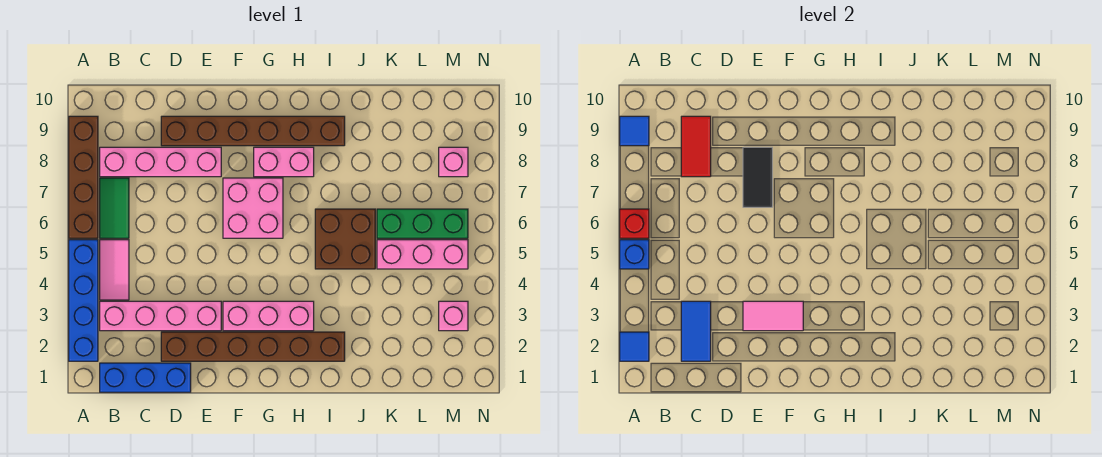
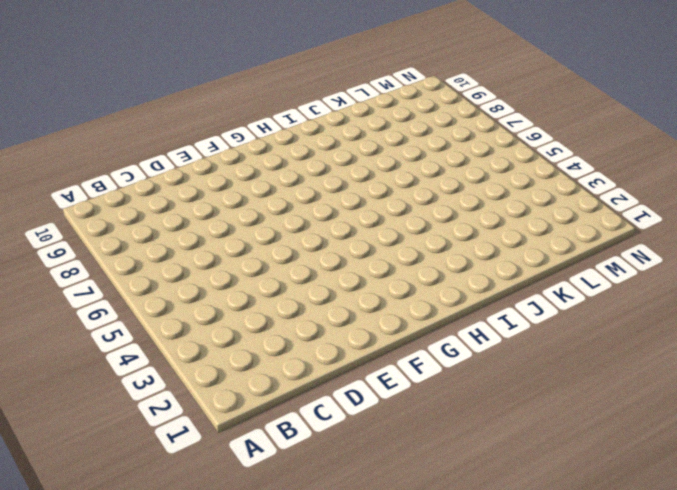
none -> blue 1x4 brick [69,240,98,361]
none -> brown 1x4 brick [69,116,98,238]
none -> blue 1x3 brick [100,363,191,392]

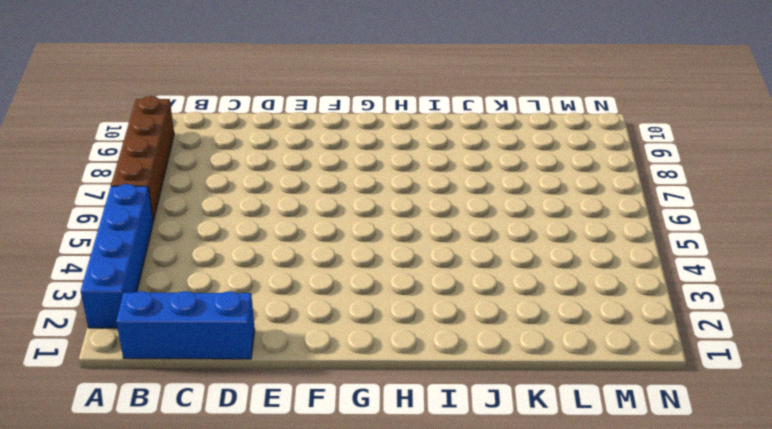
none -> pink 1x4 brick [100,301,221,331]
none -> pink 1x2 tile [100,240,129,300]
none -> green 1x2 tile [100,178,129,238]

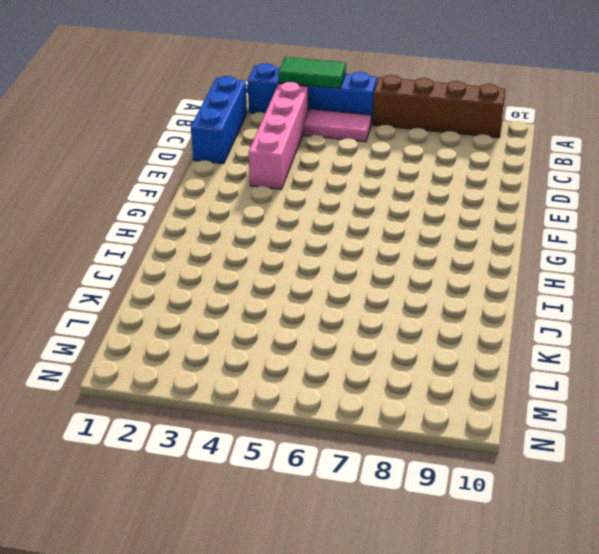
green 1x2 tile [278,57,346,88] -> green 1x2 tile moved to [100,178,129,238]
none -> pink 1x4 brick [100,147,221,177]
none -> brown 1x6 brick [161,332,345,361]
none -> brown 1x6 brick [161,116,345,146]

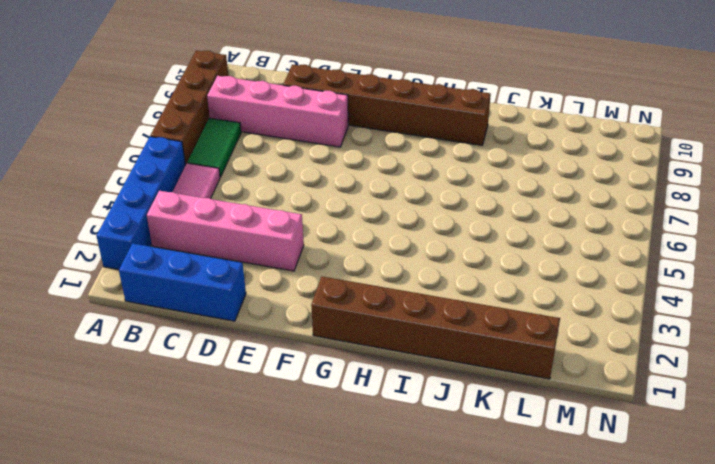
brown 1x6 brick [311,276,560,379] -> brown 1x6 brick moved to [161,332,345,361]
none -> pink 1x3 brick [223,301,314,331]
none -> pink 2x2 brick [223,178,283,238]
none -> pink 1x2 brick [254,147,314,177]

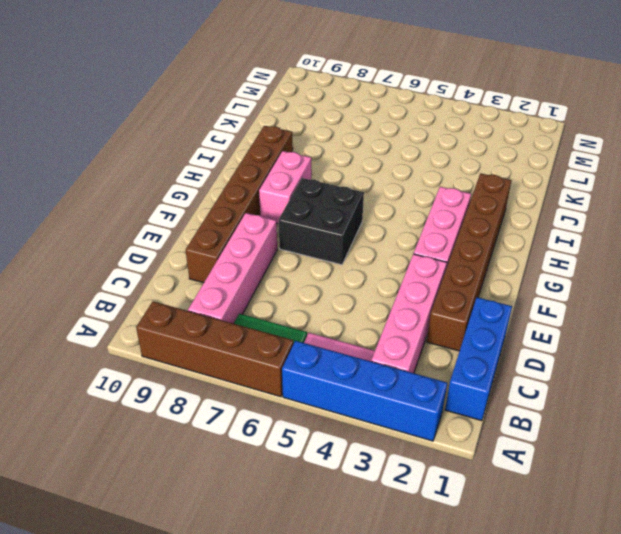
black 2x2 brick [279,178,364,265] -> pink 2x2 brick [223,178,283,238]
none -> brown 2x2 brick [315,209,375,269]
none -> pink 1x3 brick [377,240,468,269]
none -> green 1x3 brick [377,209,468,238]

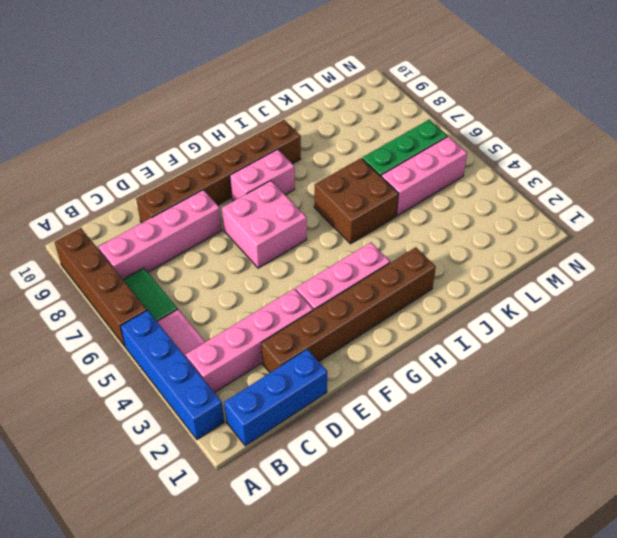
none -> pink 1x1 brick [439,301,468,331]
none -> pink 1x1 brick [439,147,468,177]
none -> blue 1x1 tile [620,332,649,361]

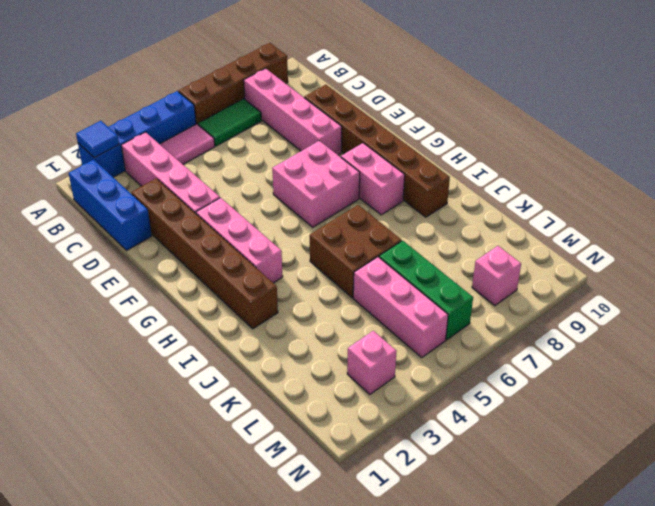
none -> blue 1x1 brick [620,240,649,269]
none -> red 1x1 brick [620,209,649,238]
none -> blue 1x1 tile [620,116,649,146]

